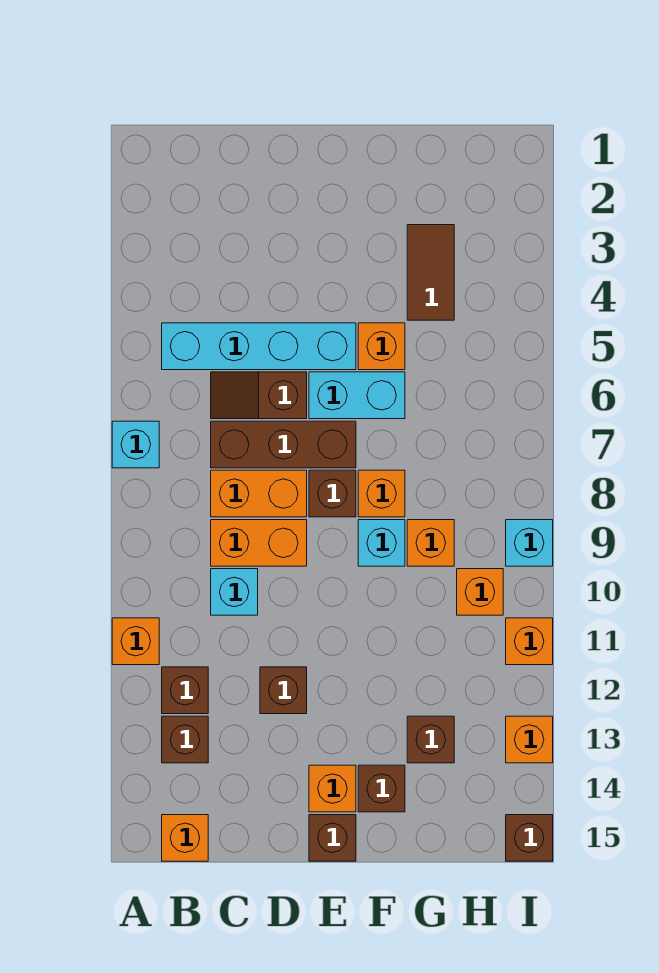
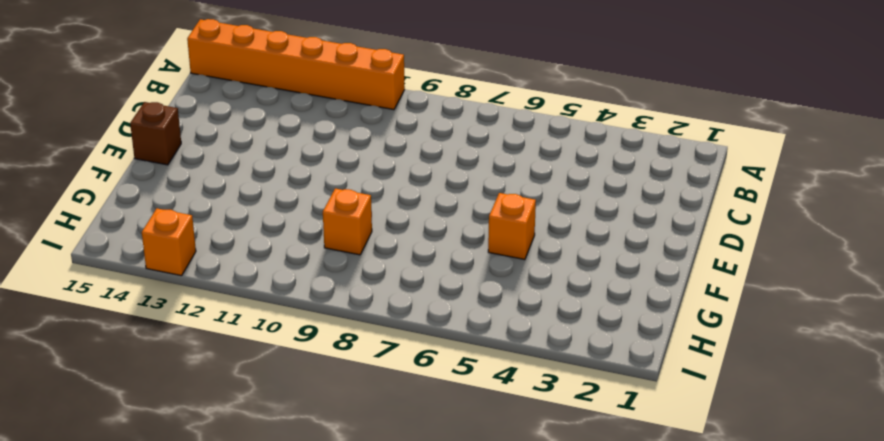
orange 1x6 brick [187,19,405,110] -> orange 1x1 brick [112,618,159,665]
none -> cyan 1x1 brick [112,421,159,468]
none -> cyan 1x4 brick [162,323,356,370]
none -> brown 1x1 brick [162,667,208,714]

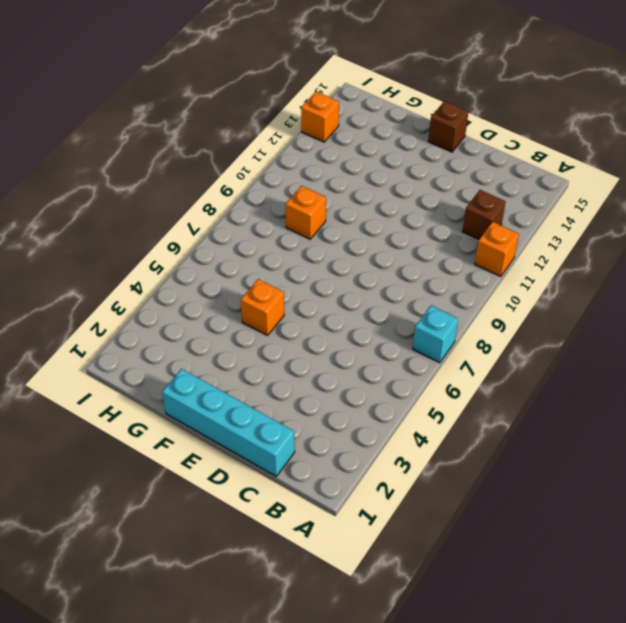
cyan 1x4 brick [162,369,295,476] -> cyan 1x4 brick moved to [162,323,356,370]
none -> brown 1x1 brick [162,716,208,763]
none -> orange 1x1 brick [162,815,208,861]
none -> brown 1x2 slope [211,372,307,419]

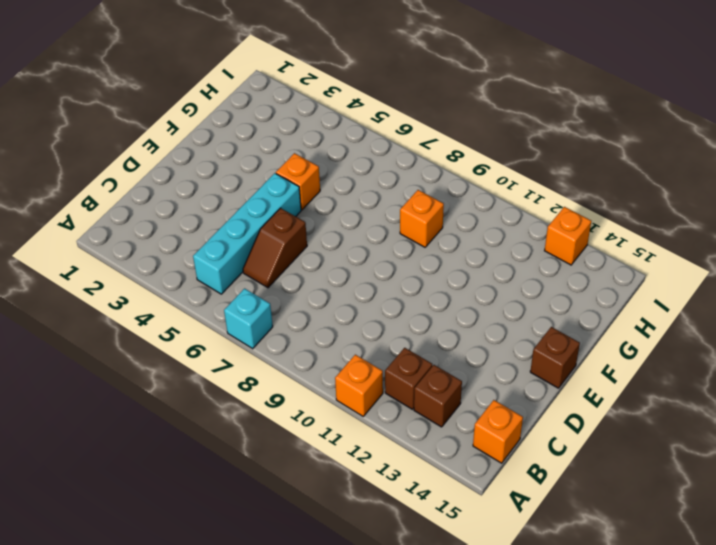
none -> brown 1x3 brick [211,421,356,468]
none -> orange 1x2 brick [211,470,307,517]
none -> orange 1x2 brick [211,520,307,566]

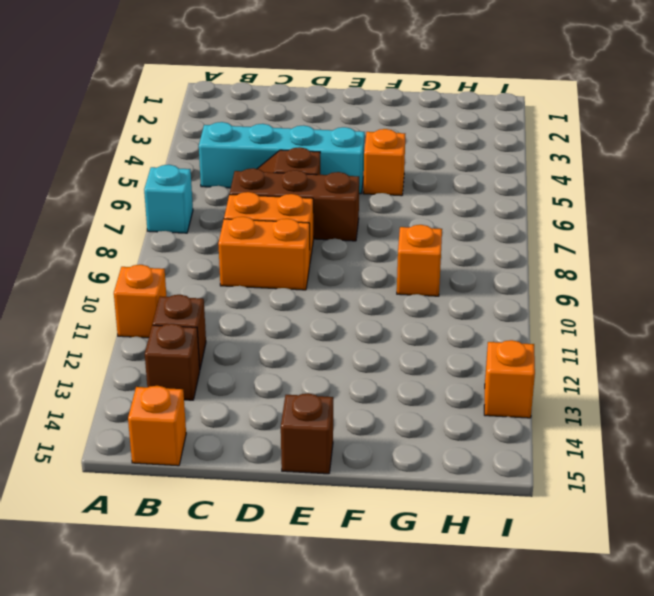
none -> cyan 1x1 brick [211,569,258,615]
none -> brown 1x1 brick [260,667,307,714]
none -> cyan 1x2 brick [309,372,405,419]

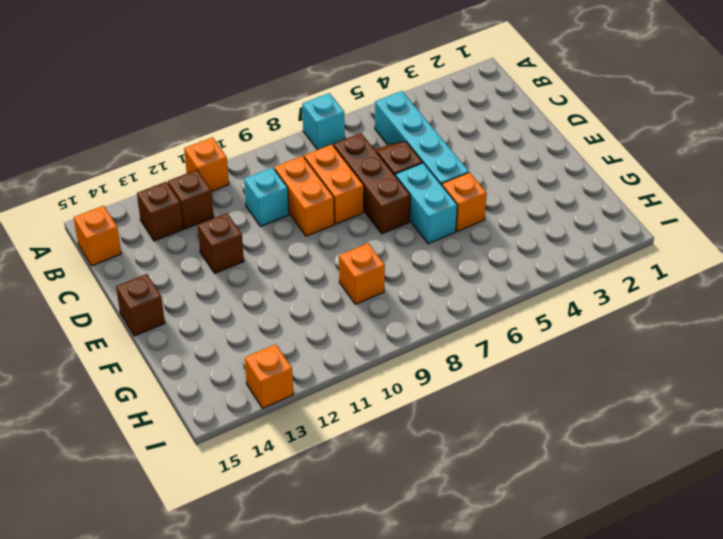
none -> brown 1x1 brick [309,470,356,517]
none -> orange 1x1 brick [309,765,356,812]
none -> orange 1x1 brick [358,470,405,517]

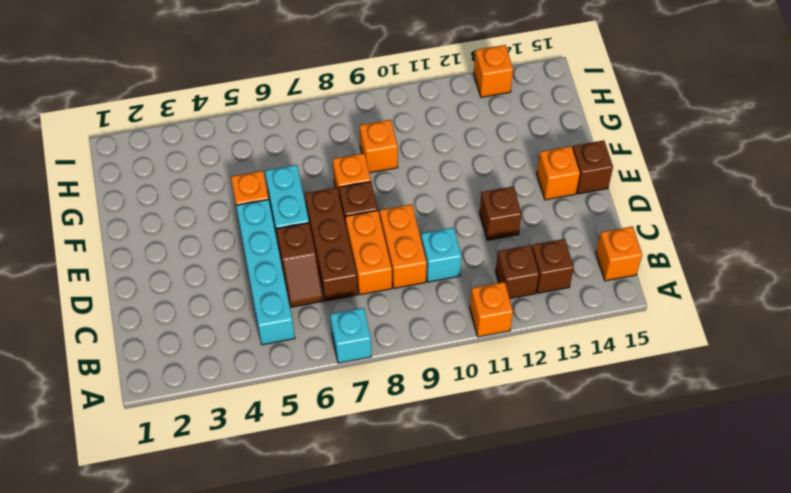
none -> cyan 1x1 brick [358,520,405,566]
none -> brown 1x1 brick [358,765,405,812]
none -> brown 1x2 tile [407,225,454,320]

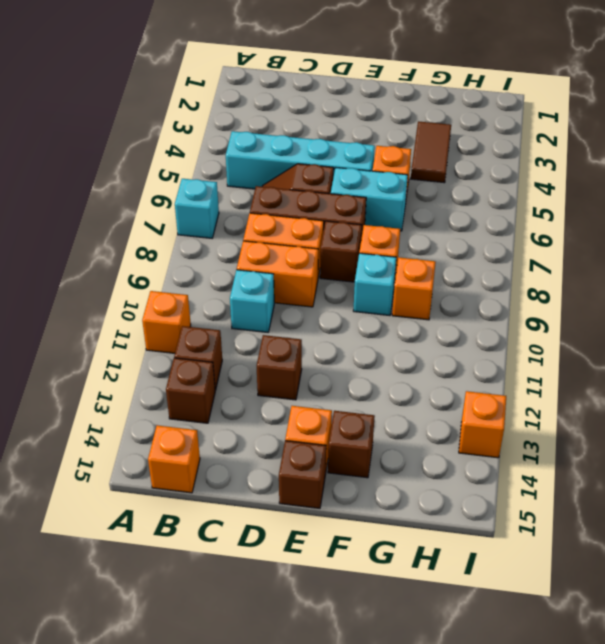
none -> brown 1x1 brick [407,716,454,763]
none -> orange 1x1 brick [457,569,503,615]
none -> cyan 1x1 brick [506,520,553,566]

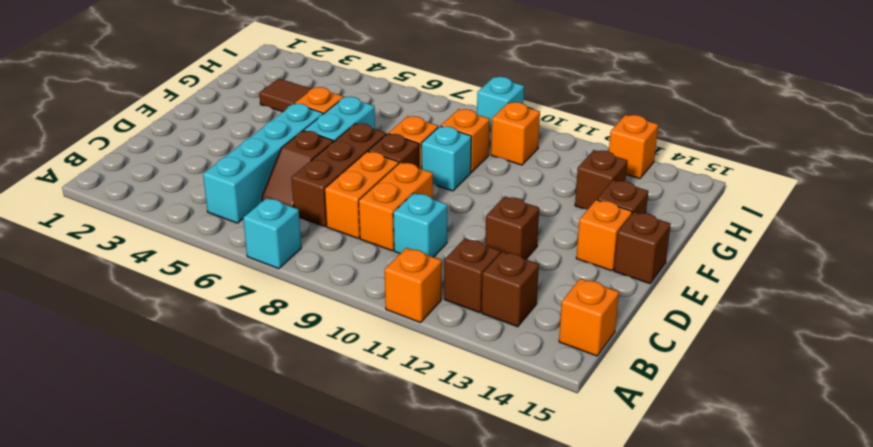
none -> orange 1x1 brick [506,618,553,665]
none -> brown 1x1 brick [506,815,553,861]

